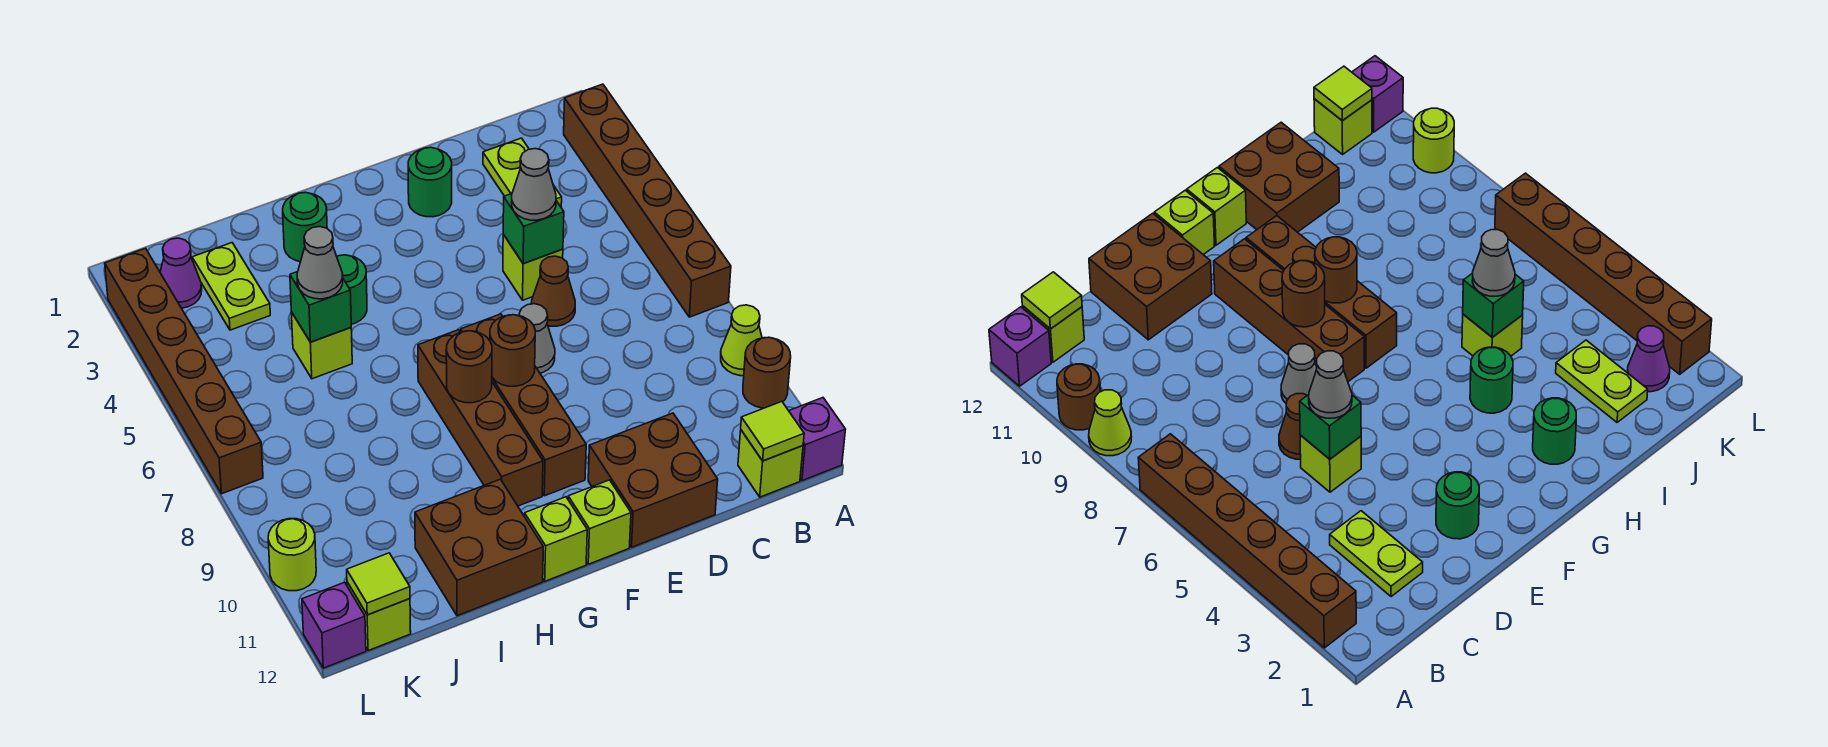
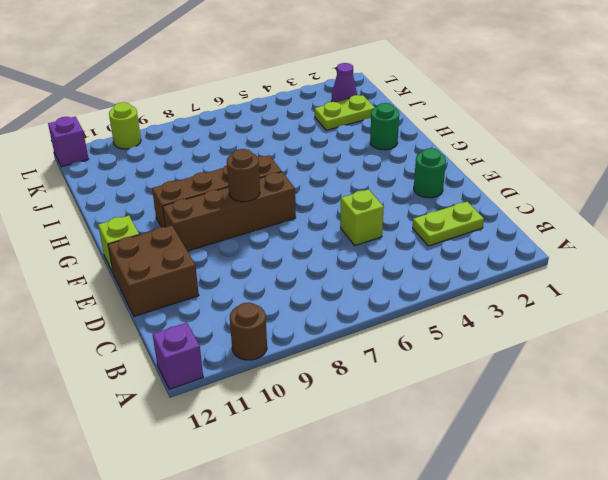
none -> brown 1x6 brick [564,84,731,317]
none -> lime 1x1 cone [721,305,762,376]
none -> lime 1x1 brick [738,430,803,497]
none -> brown 1x1 cone [531,256,575,326]

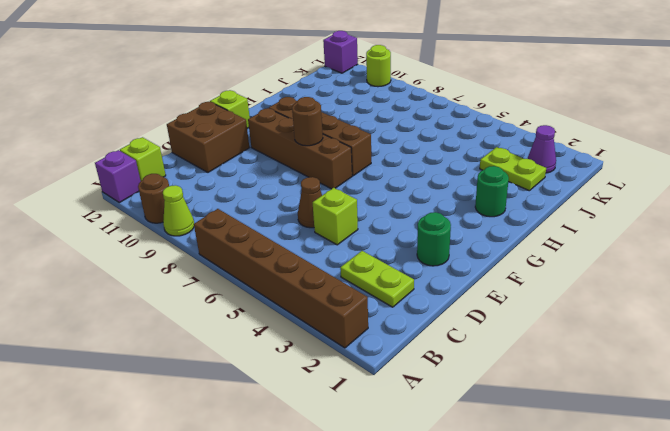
none -> grey 1x1 cone [519,304,555,373]
none -> lime 1x1 brick [524,497,587,581]
none -> green 1x1 round brick [337,255,367,324]
none -> brown 2x2 brick [415,479,543,616]

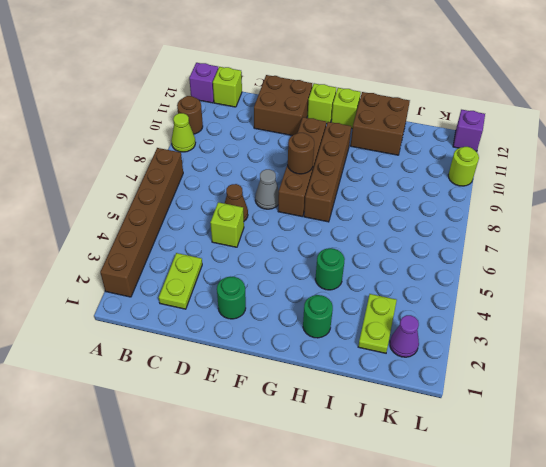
none -> lime 1x1 brick [291,312,352,379]
none -> lime 1x1 brick [347,582,411,651]
none -> brown 1x6 brick [105,248,263,494]
none -> lime 1x1 tile [741,402,804,461]

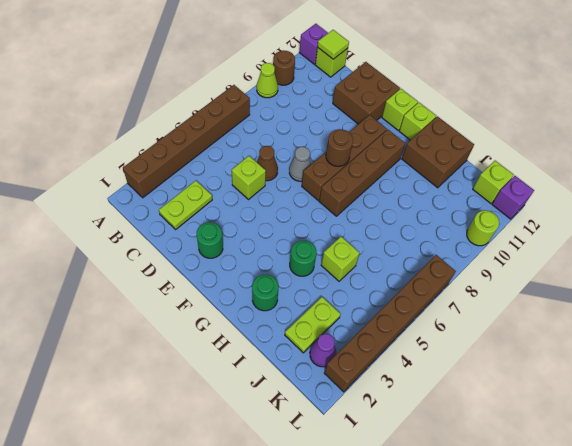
none -> green 1x1 brick [503,194,564,264]
none -> brown 1x1 round brick [446,331,492,403]
none -> green 1x1 brick [290,272,351,342]
none -> lime 1x1 tile [347,553,410,615]

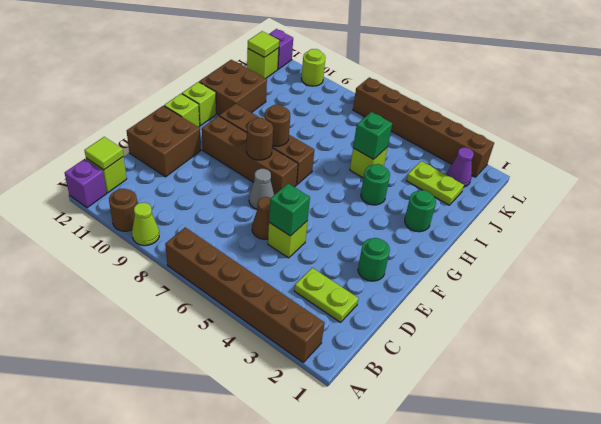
none -> grey 1x1 cone [512,149,556,220]
none -> grey 1x1 cone [297,227,343,299]

